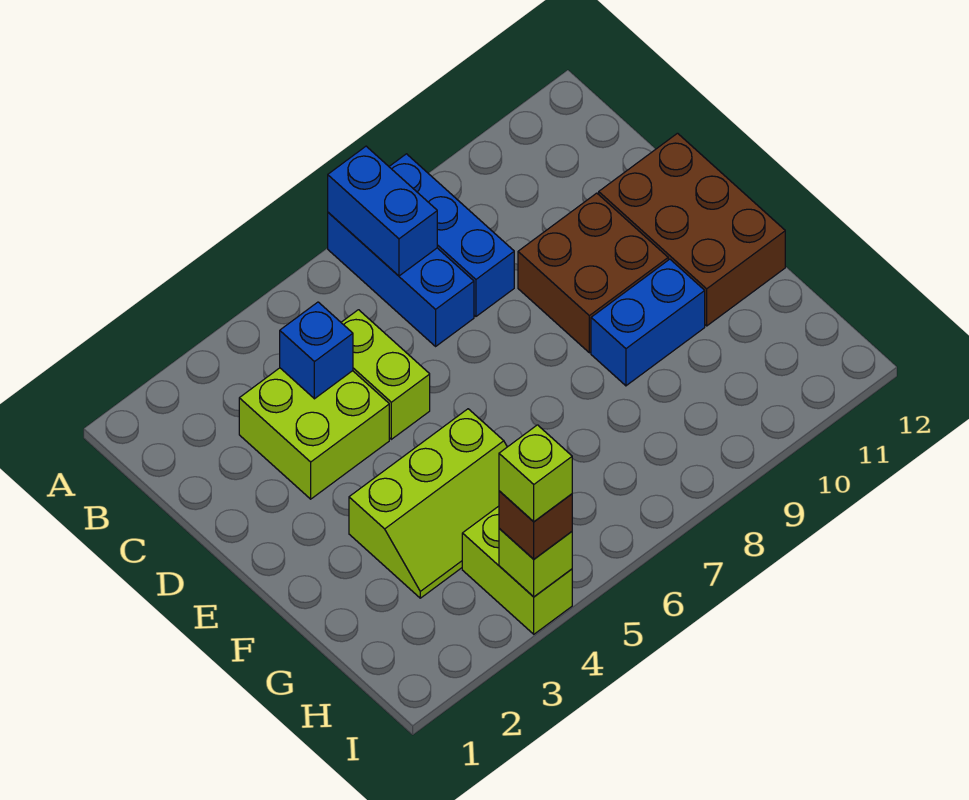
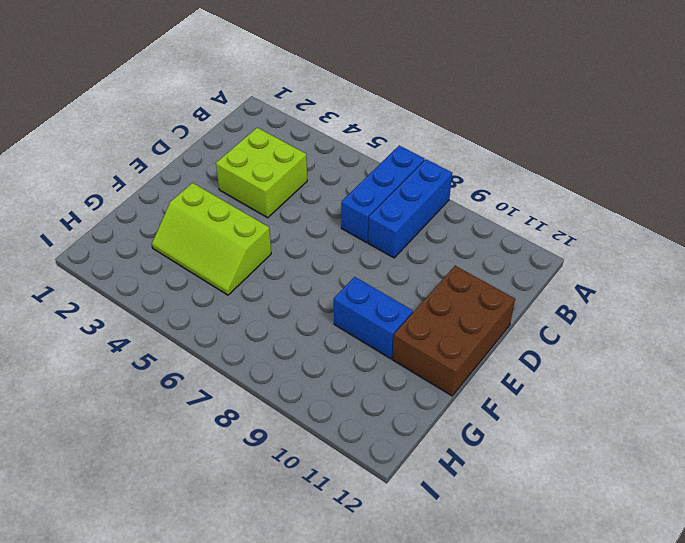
none -> lime 1x2 brick [341,310,430,439]
none -> brown 2x2 brick [518,193,668,353]
none -> lime 1x2 brick [462,506,572,634]

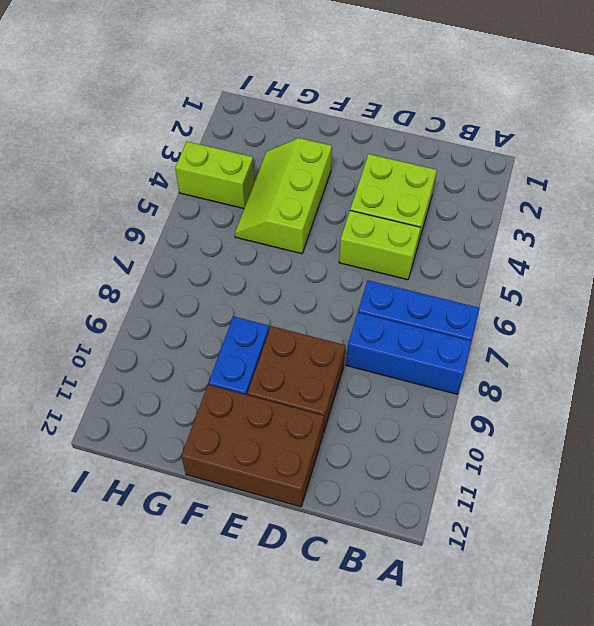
none -> blue 1x2 brick [328,146,437,276]
none -> blue 1x1 brick [280,302,353,399]
none -> lime 1x1 brick [499,528,572,597]

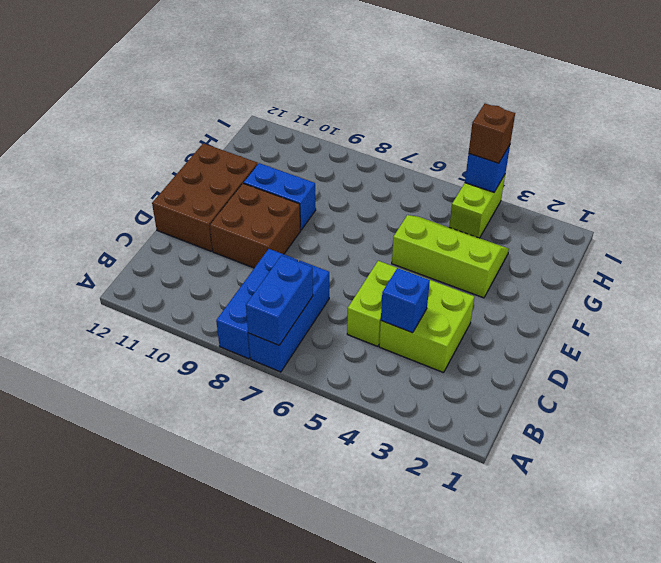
blue 1x1 brick [465,145,510,192] -> lime 1x1 brick [499,528,572,597]
none -> lime 1x1 brick [499,425,572,522]

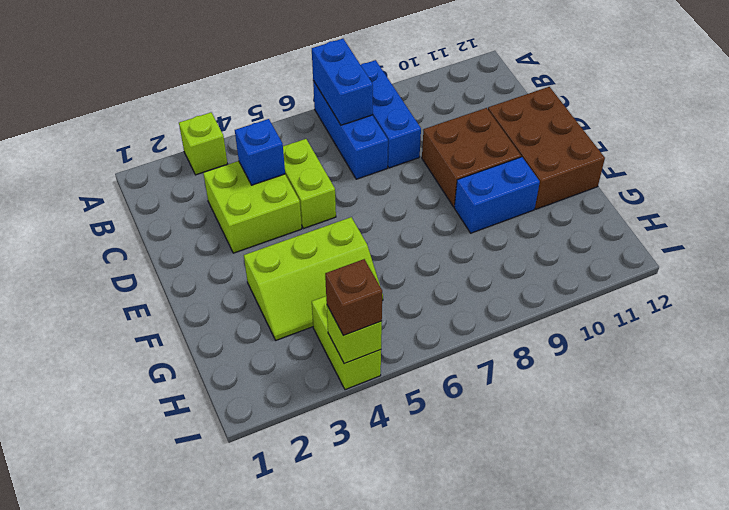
lime 1x1 brick [179,112,227,175] -> lime 1x1 brick moved to [499,425,572,522]

